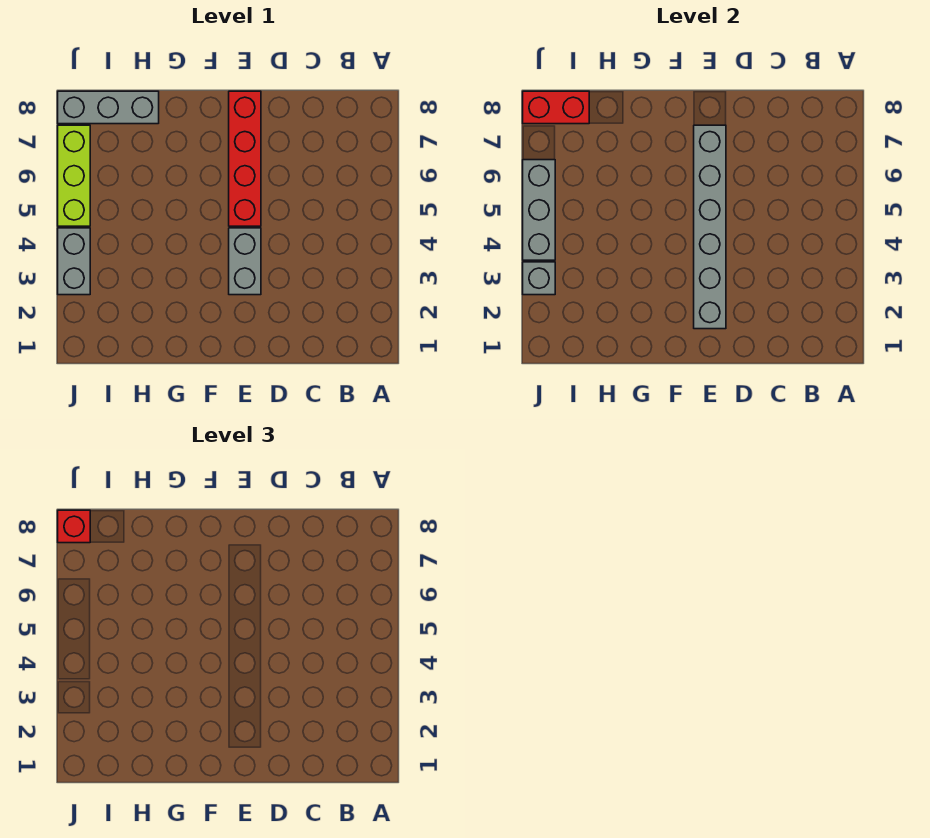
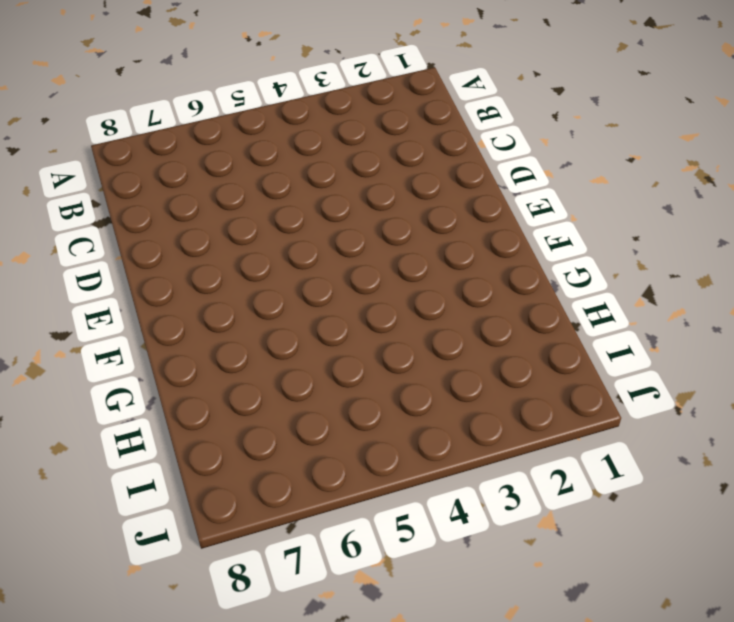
none -> grey 1x2 brick [229,228,261,295]
none -> red 1x4 brick [229,91,261,226]

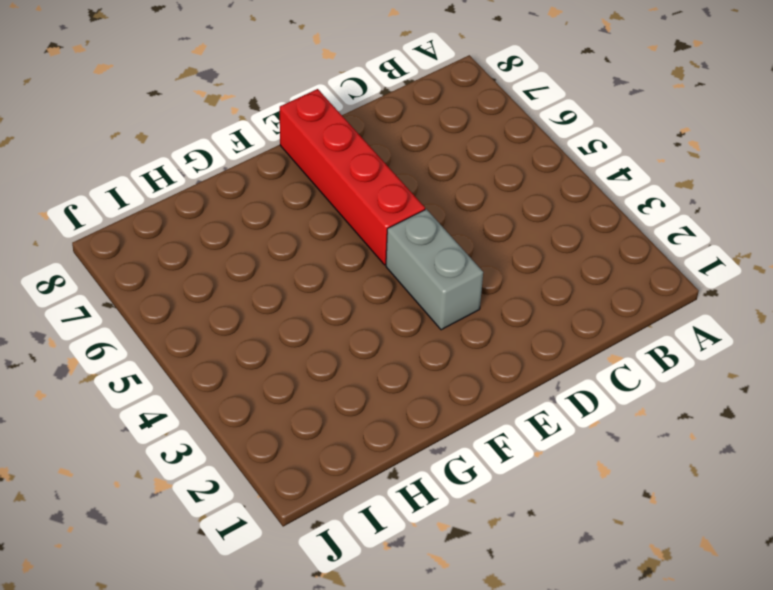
none -> grey 1x3 brick [58,91,159,124]
none -> grey 1x2 brick [58,228,90,295]

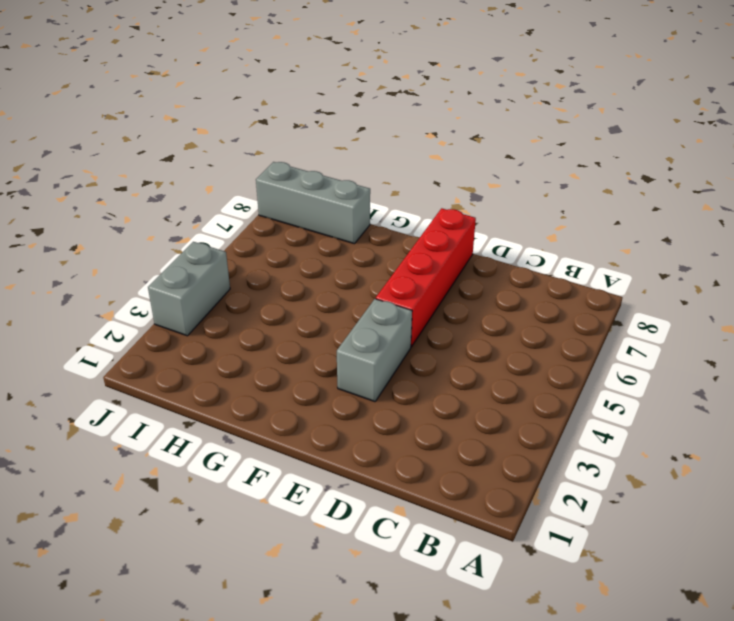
none -> lime 1x3 brick [58,125,90,226]
none -> grey 1x6 brick [694,125,726,329]

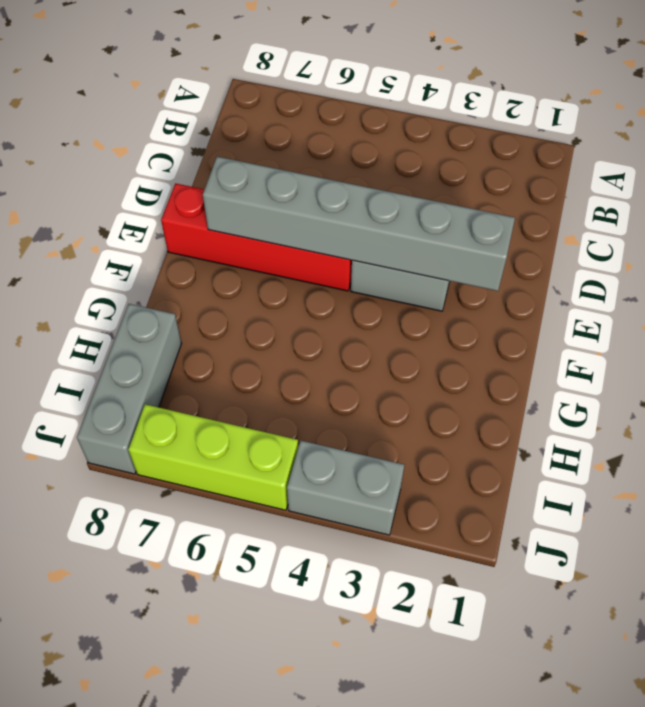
none -> red 1x2 brick [523,91,589,124]
none -> grey 1x1 brick [523,262,555,295]

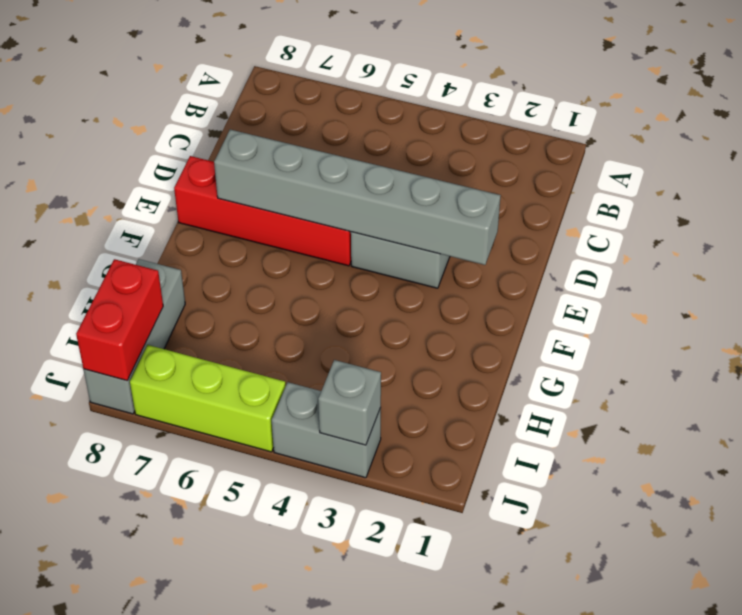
none -> grey 1x3 brick [523,160,555,260]
none -> red 1x1 brick [58,510,90,543]

